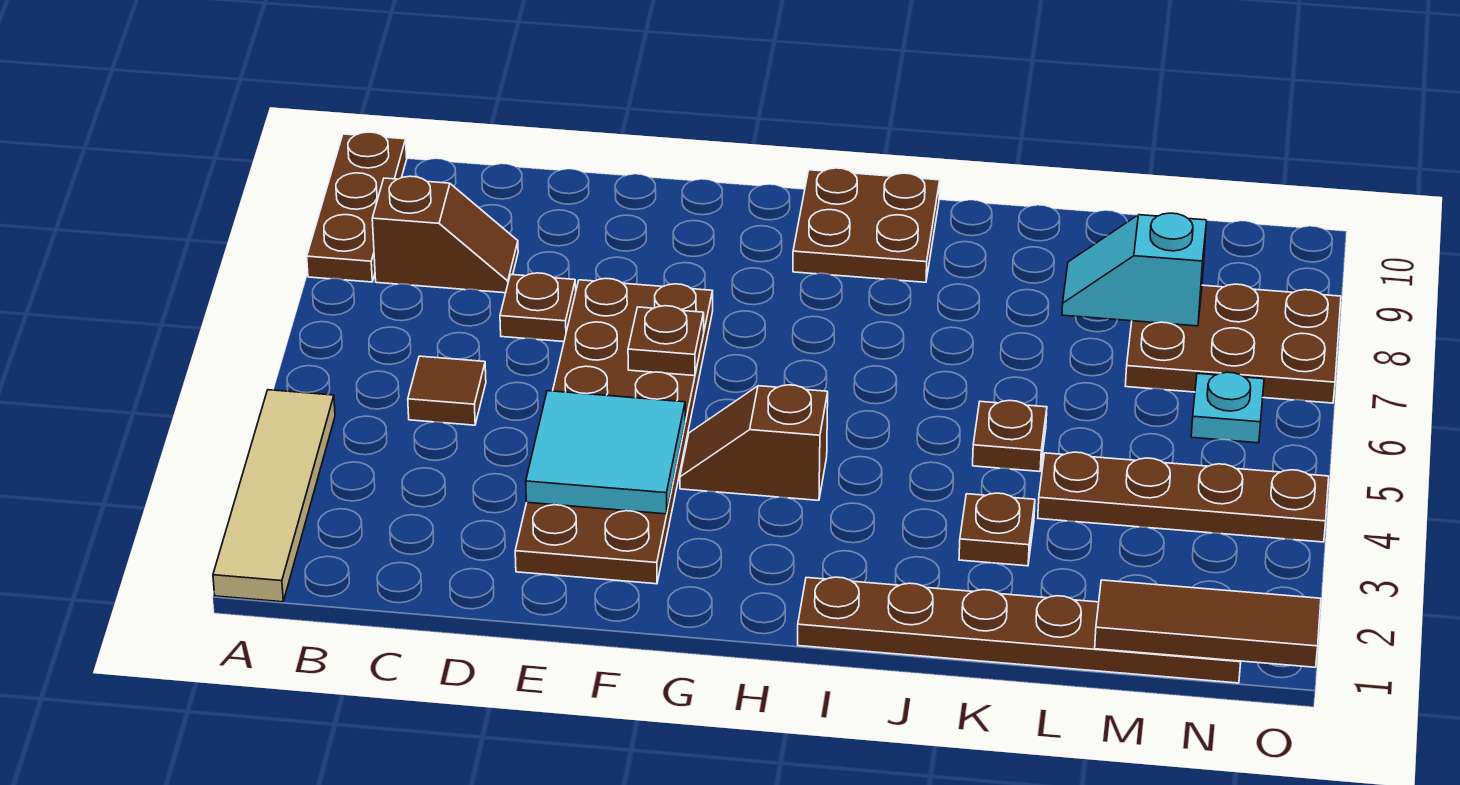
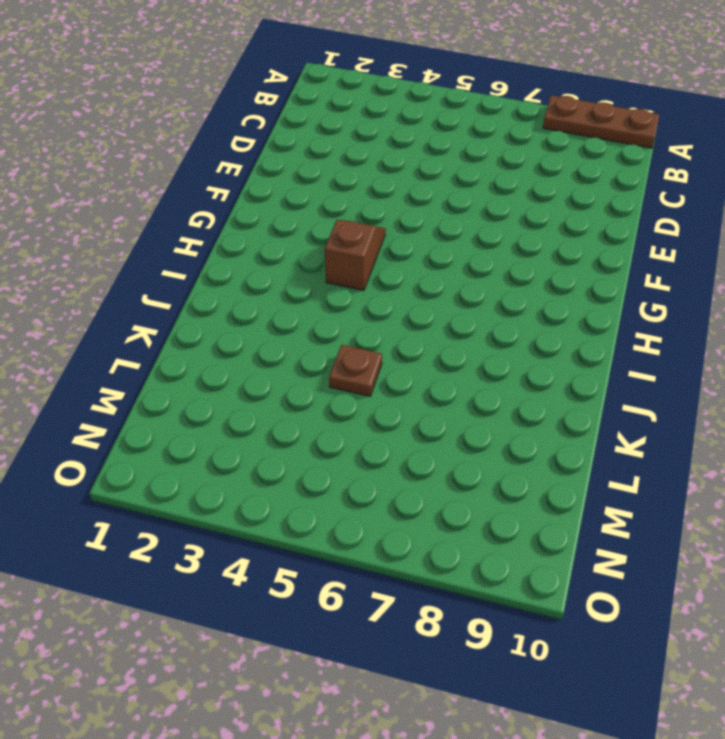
none -> tan 1x4 tile [213,390,335,602]
none -> brown 1x2 slope [372,176,518,293]
none -> brown 1x1 tile [408,356,486,425]

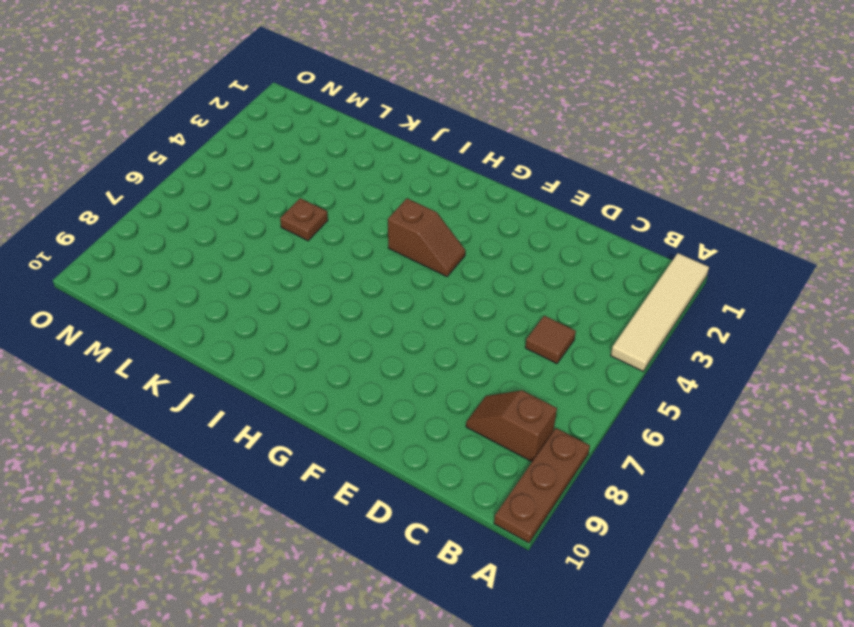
none -> brown 1x1 plate [500,273,576,342]
none -> brown 2x6 plate [515,278,713,584]
none -> brown 2x2 plate [793,168,940,282]

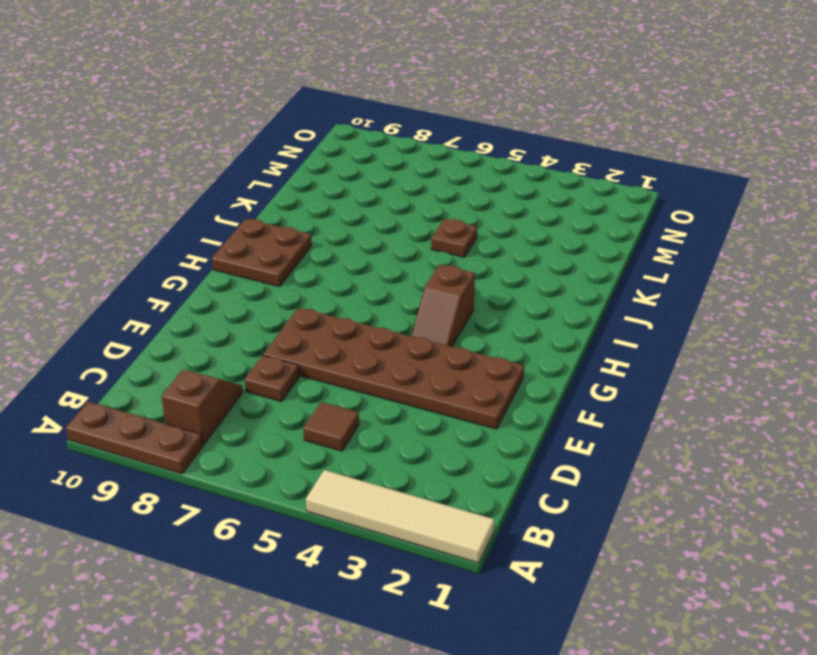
none -> brown 1x6 plate [798,577,1241,683]
none -> brown 1x1 plate [959,493,1035,566]
none -> brown 1x4 plate [1038,452,1329,542]

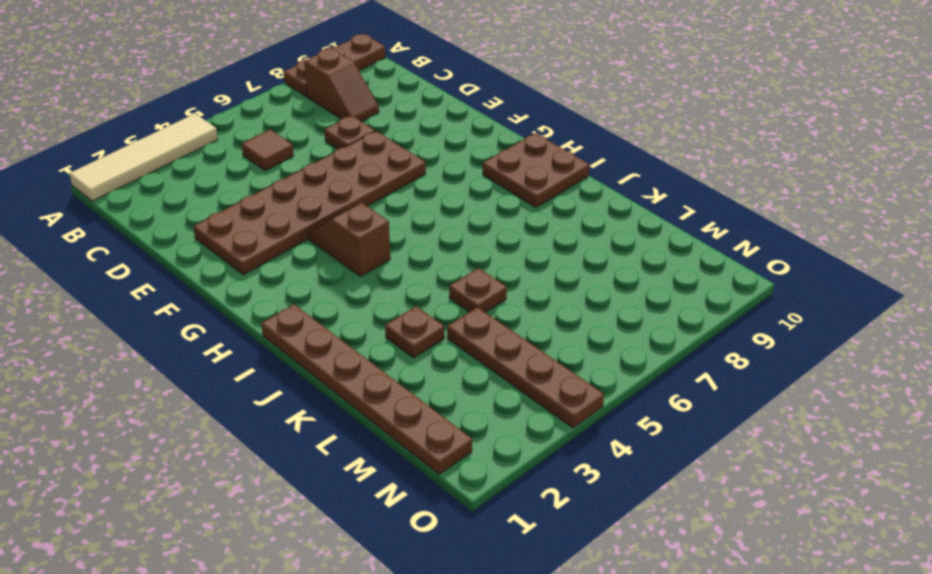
none -> brown 2x3 plate [1125,284,1341,403]
none -> cyan 1x1 plate [1191,372,1264,443]
none -> cyan 2x2 tile [526,391,685,514]

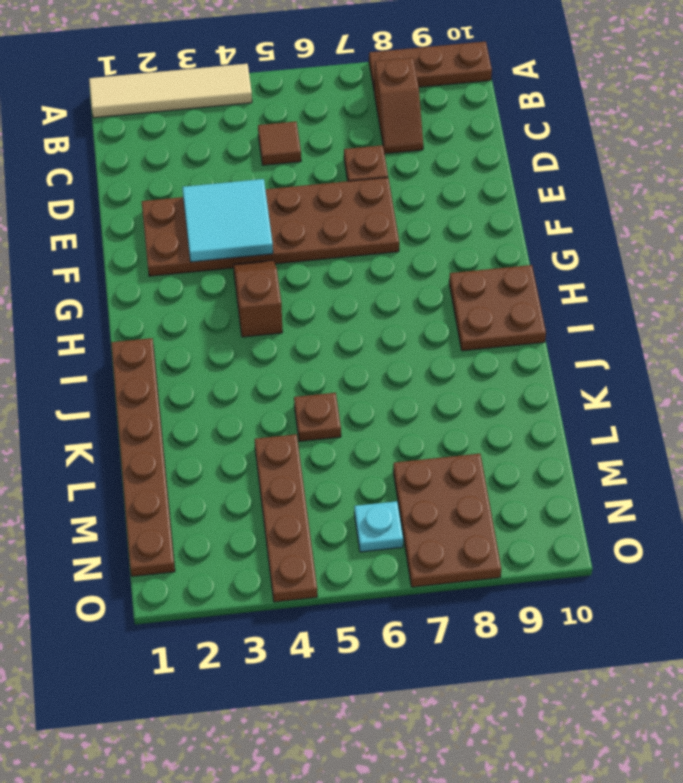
none -> brown 1x1 plate [959,493,1035,566]
none -> brown 1x1 plate [628,306,704,376]
none -> cyan 1x2 slope [1062,213,1207,326]

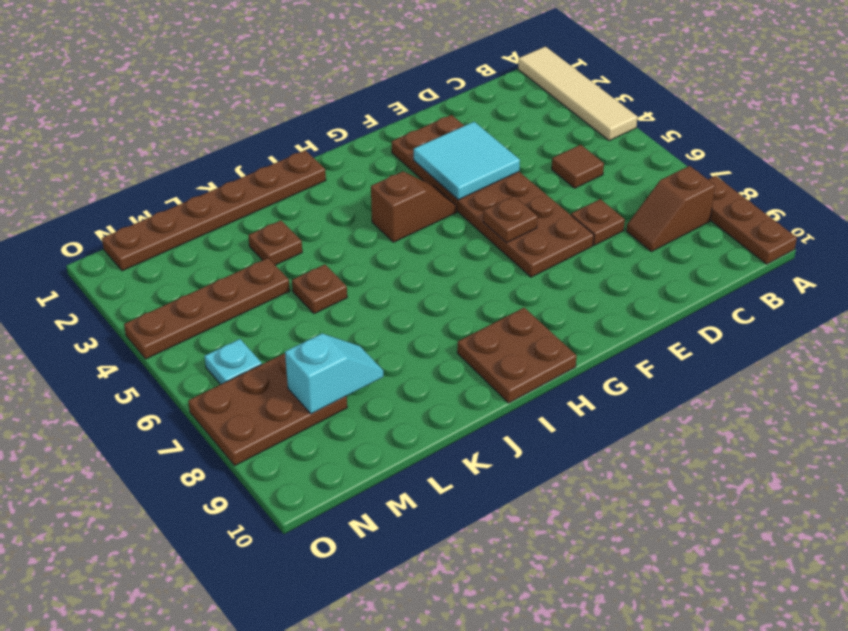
none -> brown 1x3 tile [1095,580,1321,667]

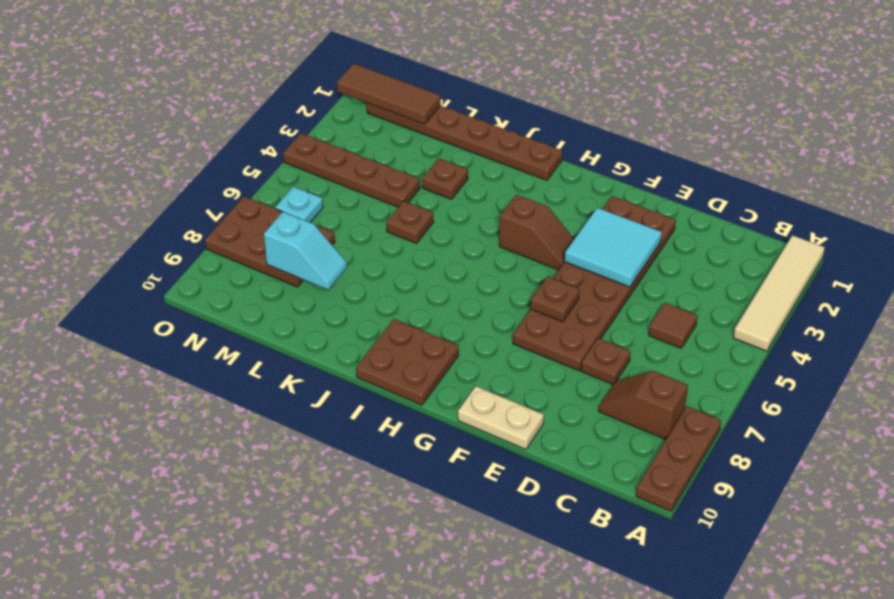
tan 1x2 plate [458,386,544,450] -> none

